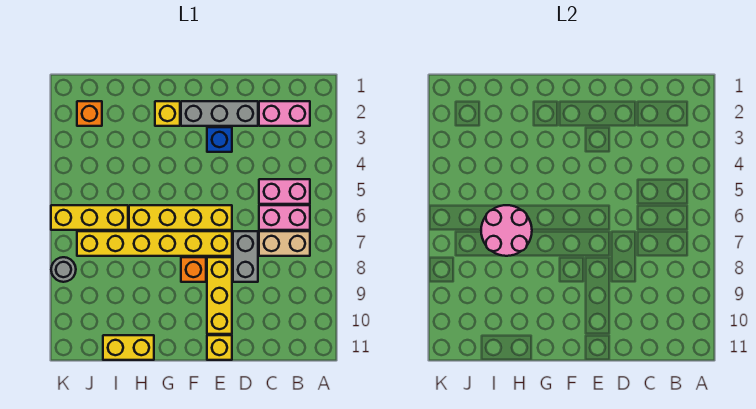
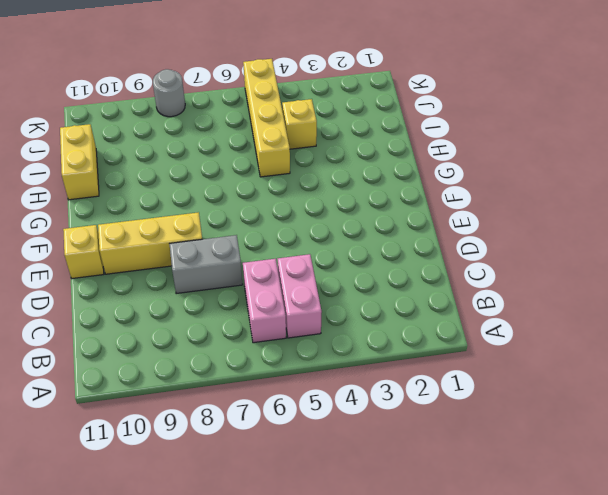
yellow 1x4 brick [243,59,290,177] -> yellow 1x4 brick moved to [129,205,232,230]
yellow 1x1 brick [282,99,317,149] -> yellow 1x1 brick moved to [155,101,180,126]
none -> pink 1x2 brick [259,101,310,126]
none -> tan 1x2 brick [259,231,310,256]
none -> grey 1x3 brick [181,101,258,126]

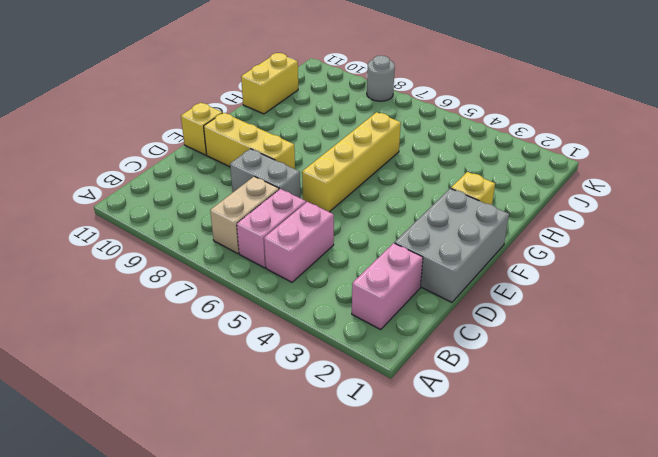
grey 2x3 brick [395,188,509,302] -> grey 1x3 brick [181,101,258,126]
none -> blue 1x1 brick [207,127,232,152]
none -> yellow 1x6 brick [77,231,232,256]
none -> orange 1x1 brick [181,257,206,282]

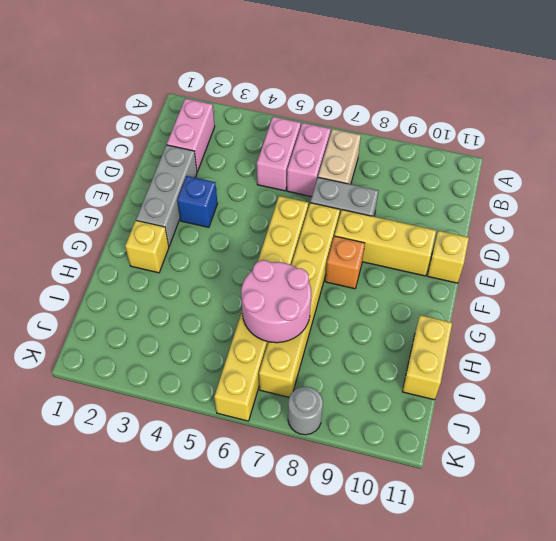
none -> orange 1x1 brick [77,101,102,126]

